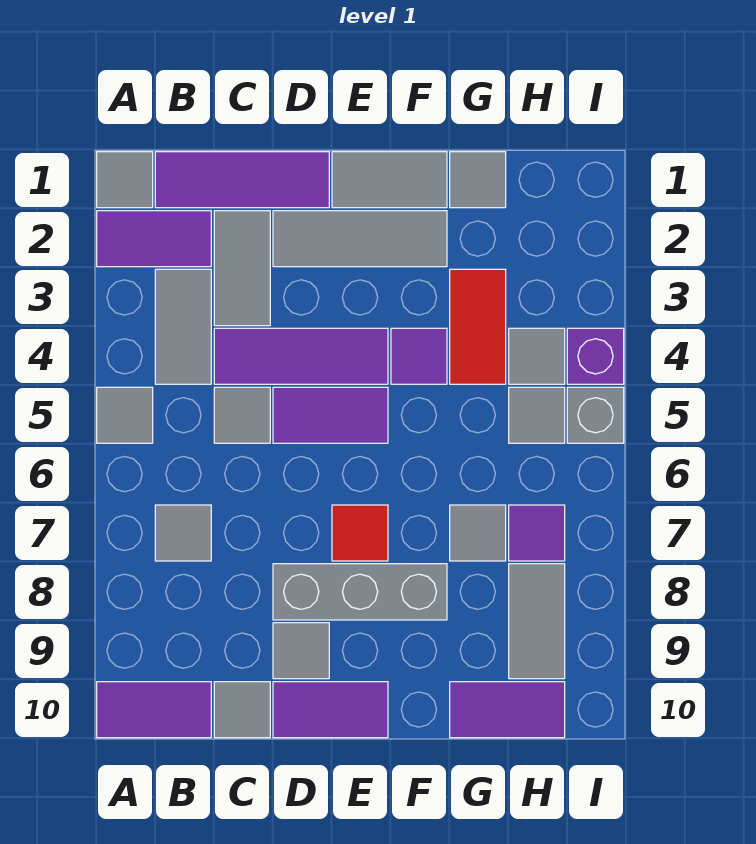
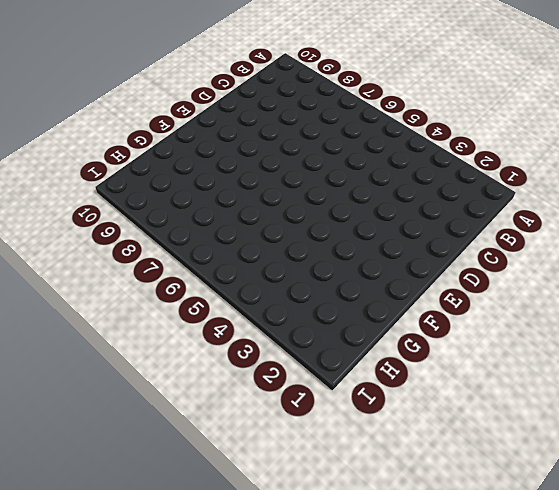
none -> grey 1x1 tile [97,152,153,208]
none -> purple 1x2 tile [97,211,211,267]
none -> grey 1x1 tile [97,387,153,443]

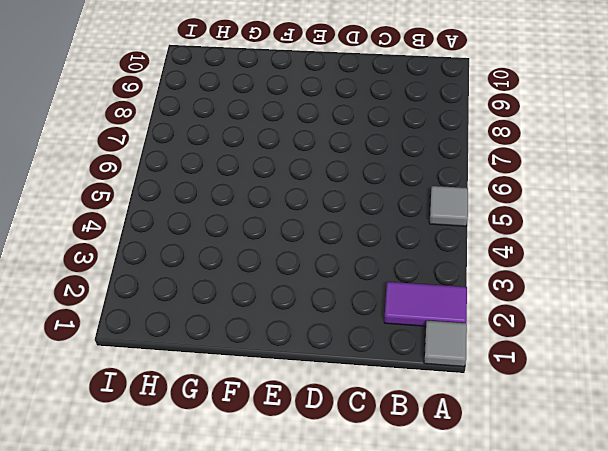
none -> purple 1x2 tile [97,682,211,738]
none -> purple 1x3 tile [155,152,329,208]
none -> grey 1x2 tile [155,269,211,384]

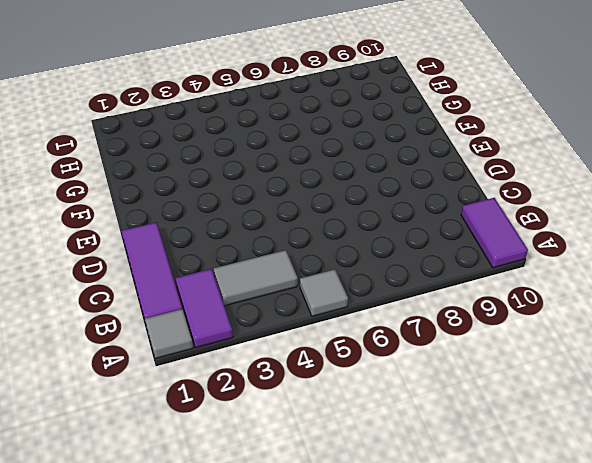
none -> grey 1x1 tile [155,505,211,561]
none -> grey 1x2 tile [214,211,270,326]
none -> purple 1x3 tile [214,328,388,384]

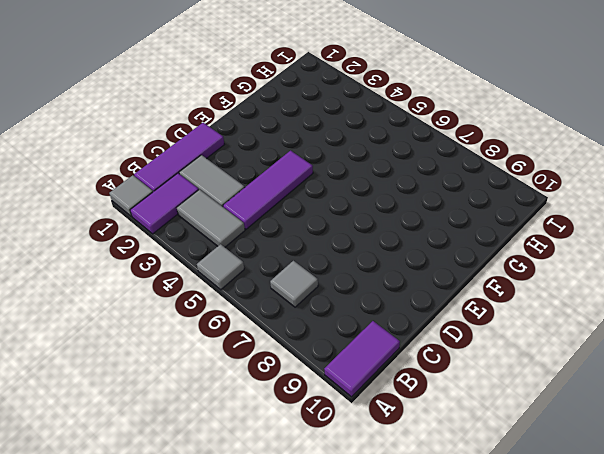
none -> grey 1x1 tile [214,387,270,443]
none -> grey 1x1 tile [214,682,270,738]
none -> grey 1x3 tile [273,211,447,267]

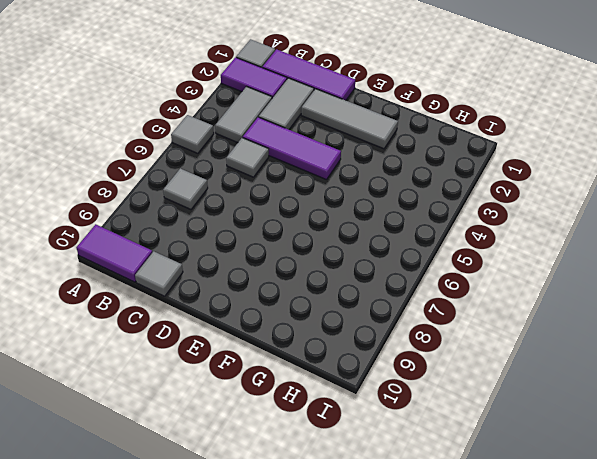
none -> purple 1x2 tile [273,387,388,443]
none -> grey 1x3 brick [273,564,447,620]
none -> grey 1x1 tile [273,623,329,679]

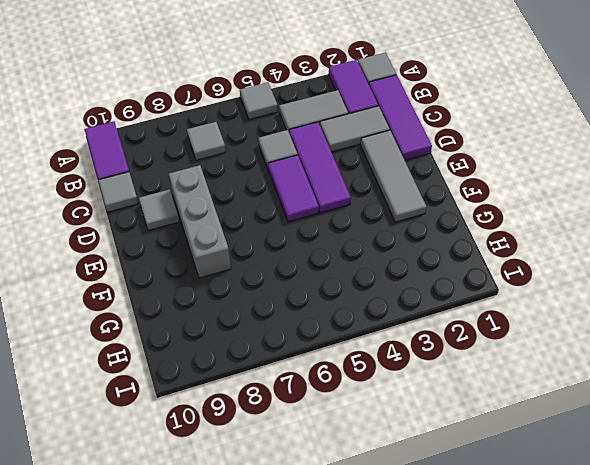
none -> purple 1x2 tile [273,682,388,738]
none -> grey 1x2 tile [332,152,447,208]
none -> red 1x1 tile [332,505,388,561]

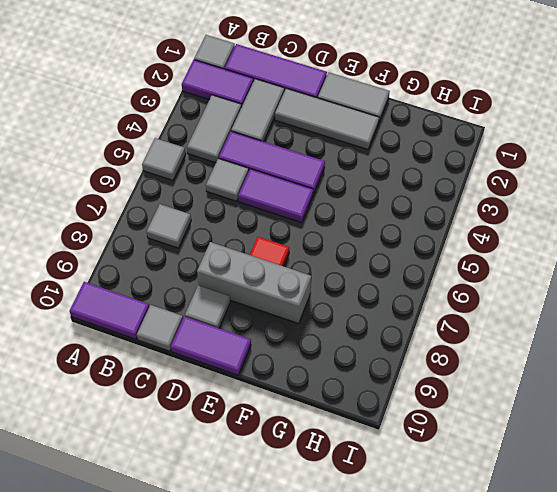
none -> purple 1x1 tile [391,328,447,384]
none -> grey 1x1 tile [450,152,506,208]
none -> red 1x2 tile [450,269,506,384]

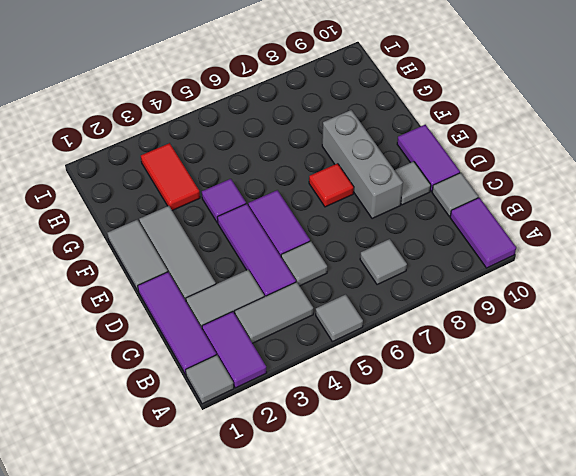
red 1x2 tile [141,143,200,210] -> red 1x2 tile turned to [450,269,506,384]
none -> grey 1x1 tile [450,152,506,208]
none -> grey 1x1 tile [450,505,506,561]
none -> purple 1x2 tile [450,682,565,738]

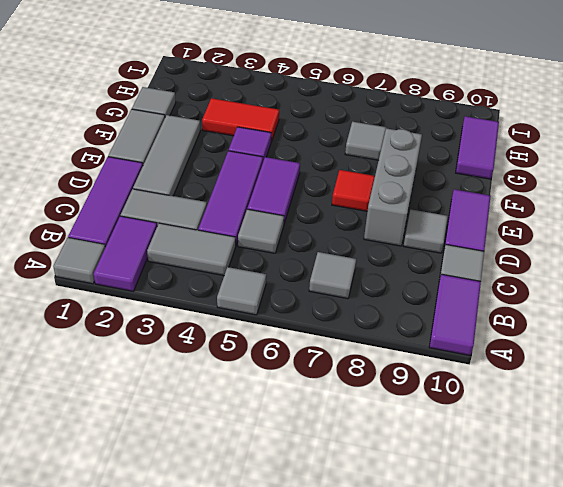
none -> grey 1x1 tile [509,328,565,384]
none -> grey 1x1 tile [509,387,565,443]
none -> purple 1x1 tile [509,505,565,561]

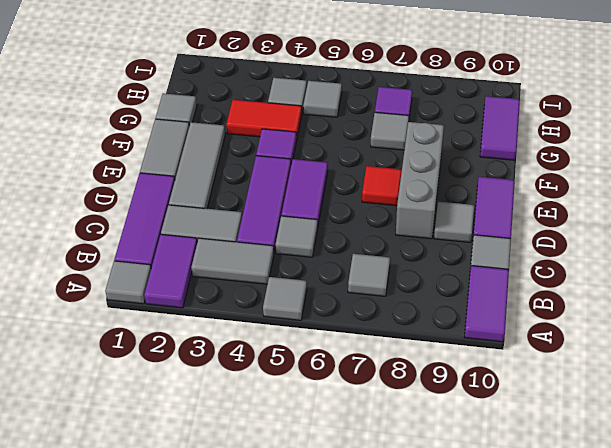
none -> grey 1x2 tile [509,564,565,679]
none -> purple 1x1 brick [567,328,624,384]
none -> grey 1x1 brick [567,387,624,443]

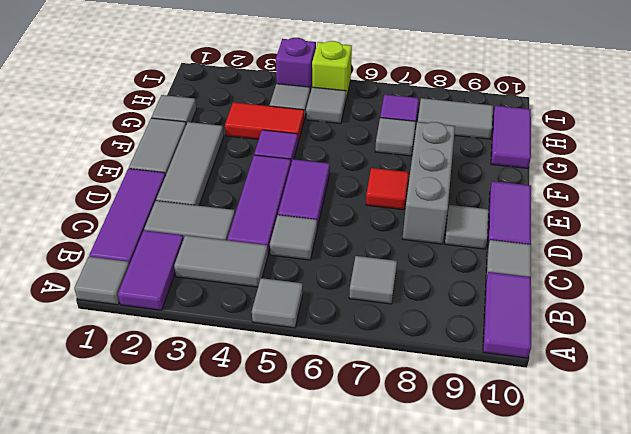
lime 1x1 brick [312,41,352,99] -> grey 1x1 brick [567,387,624,443]

